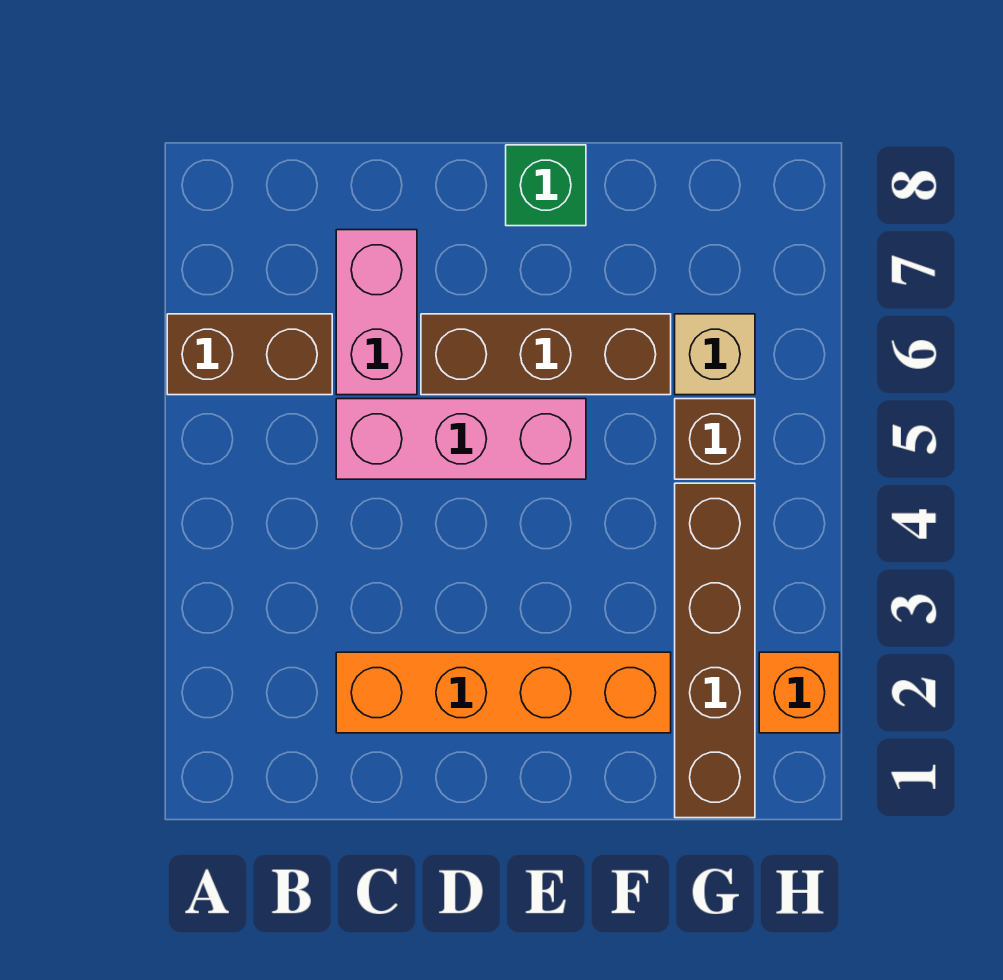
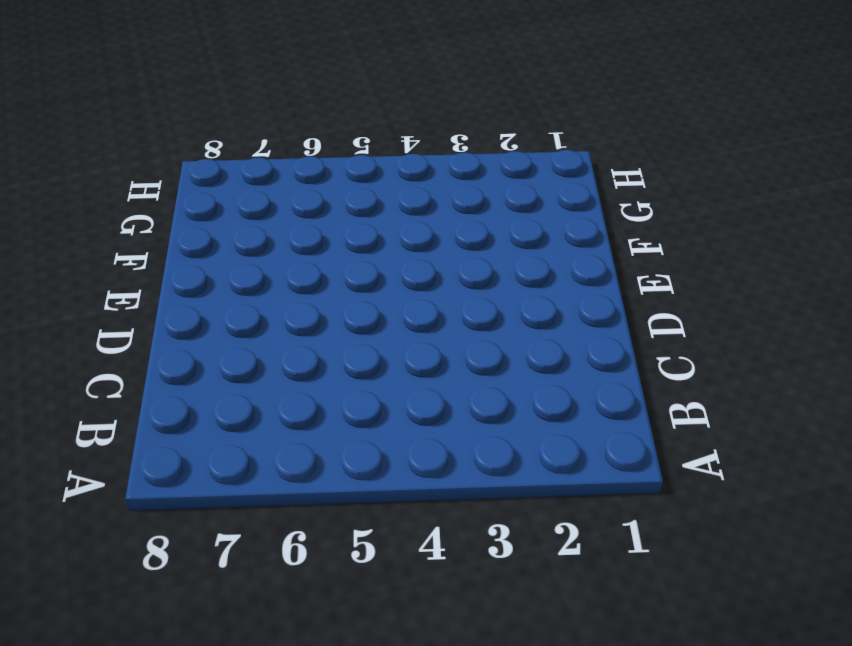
none -> brown 1x2 brick [167,314,332,395]
none -> orange 1x4 brick [336,652,671,733]

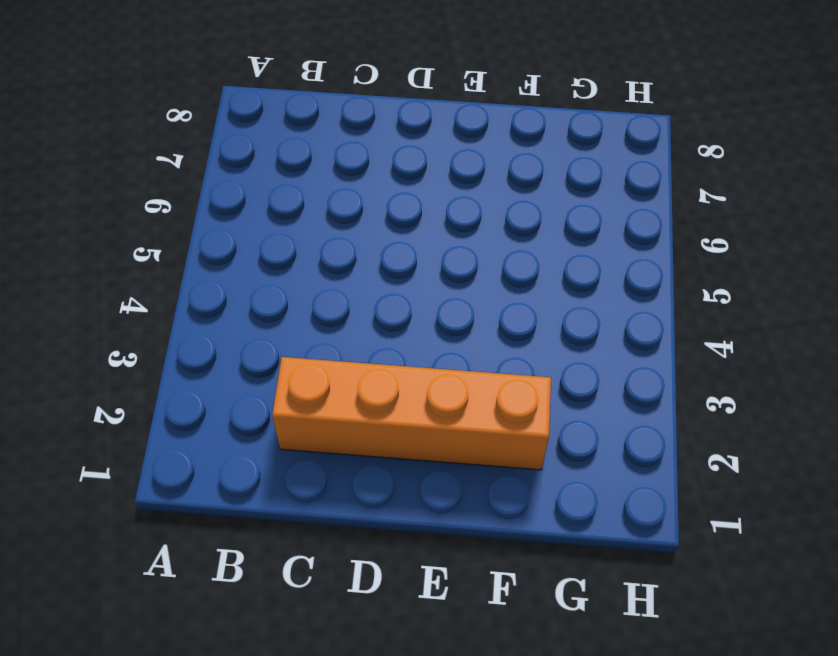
none -> brown 1x2 brick [167,314,332,395]
none -> pink 1x3 brick [336,399,586,479]

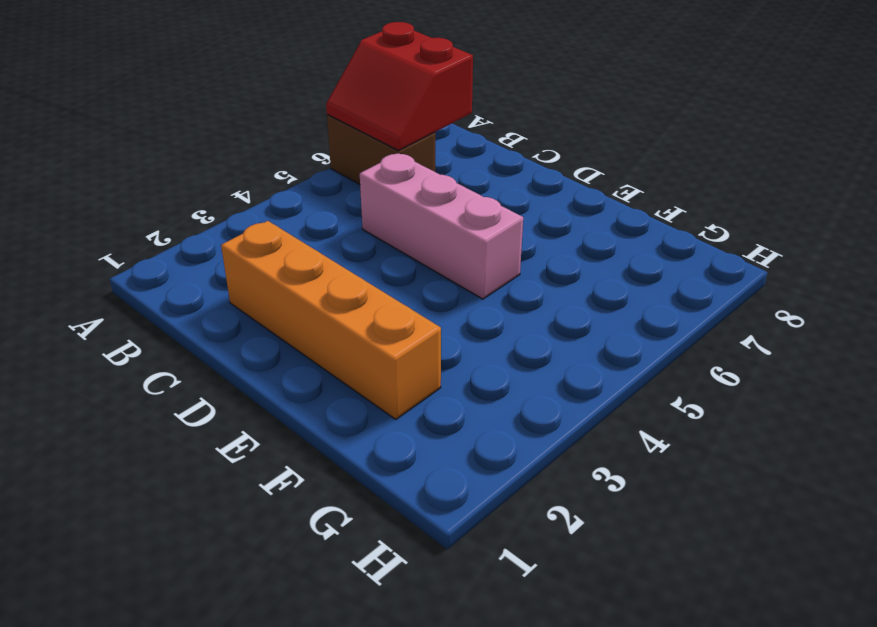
red 2x2 slope [326,22,473,151] -> none
none -> pink 1x2 brick [336,230,417,395]
none -> brown 1x3 brick [421,314,671,395]

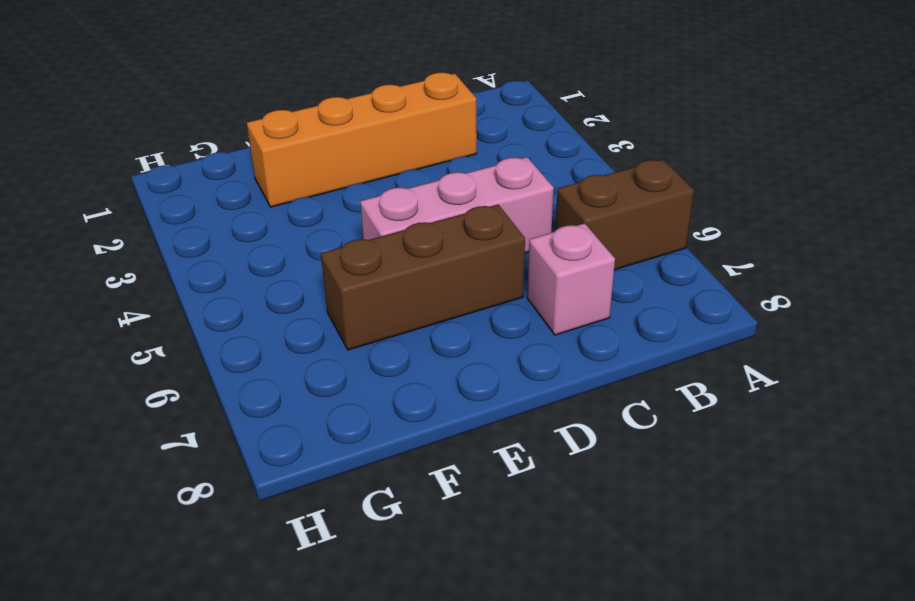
pink 1x1 brick [527,223,615,335] -> pink 1x2 brick [336,230,417,395]
none -> green 1x1 brick [506,145,586,226]
none -> brown 1x4 brick [675,483,755,818]

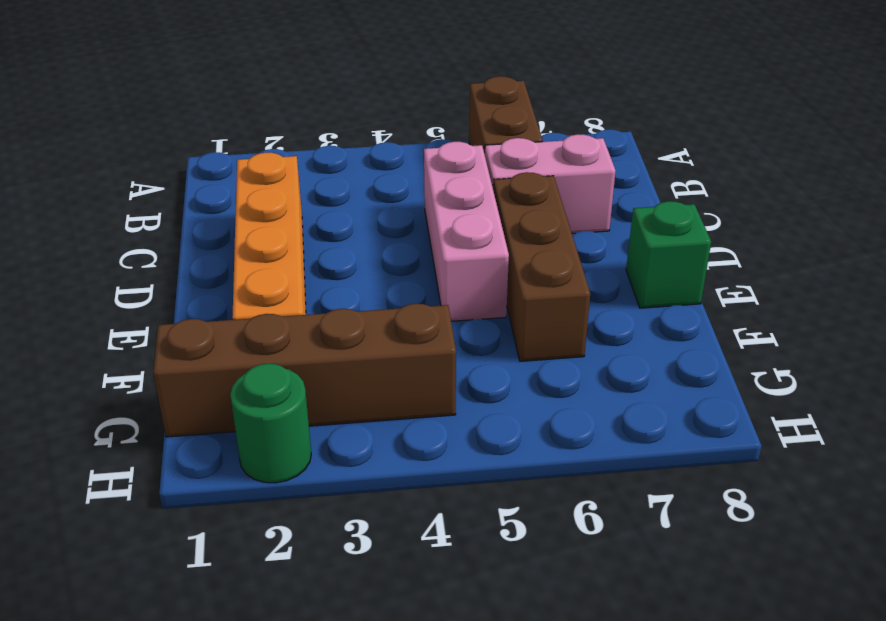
green 1x1 round brick [230,364,311,483] -> orange 1x1 brick [759,652,840,733]
none -> brown 1x1 brick [675,399,755,479]
none -> tan 1x1 brick [675,314,755,395]

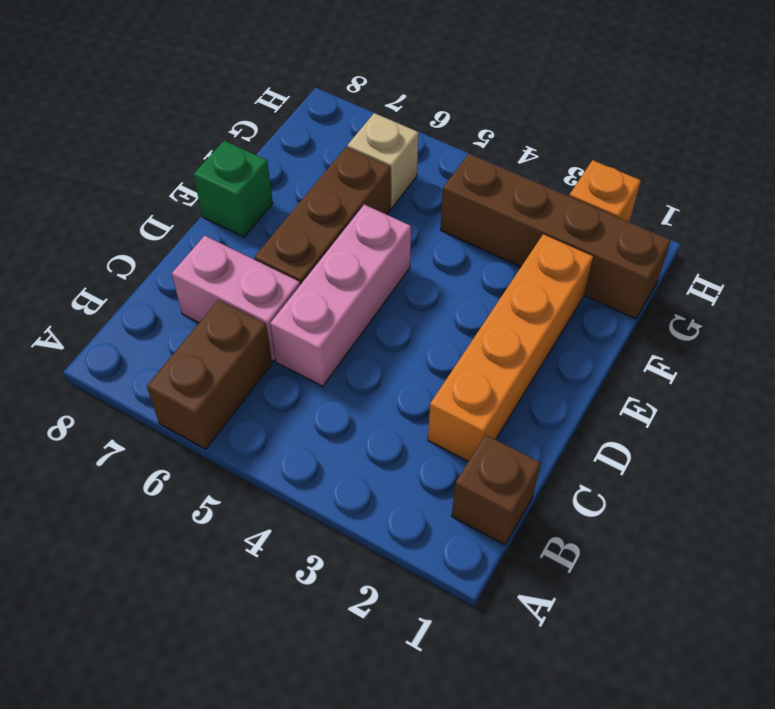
brown 1x1 brick [452,435,541,545] -> brown 1x1 brick moved to [675,399,755,479]

